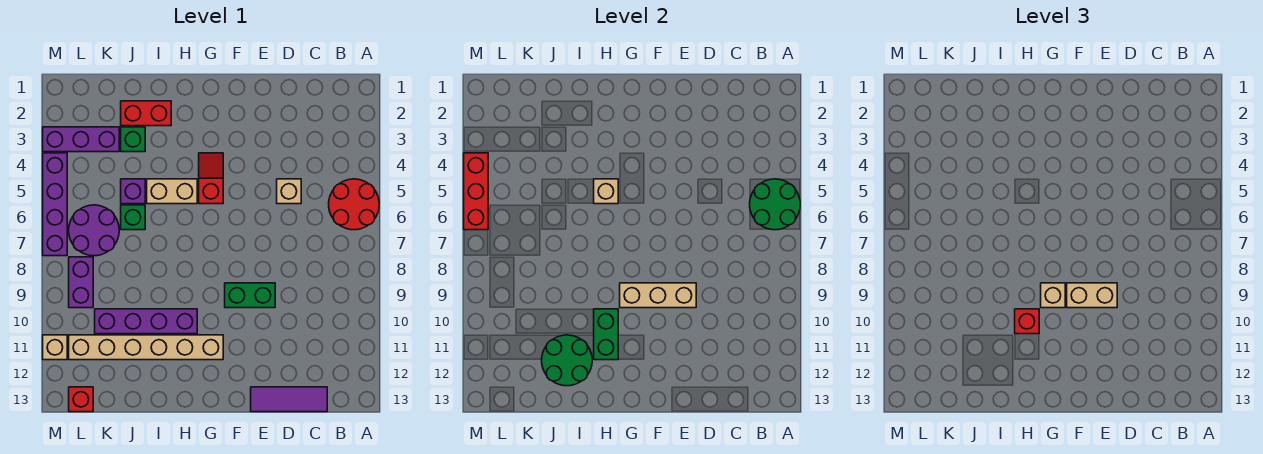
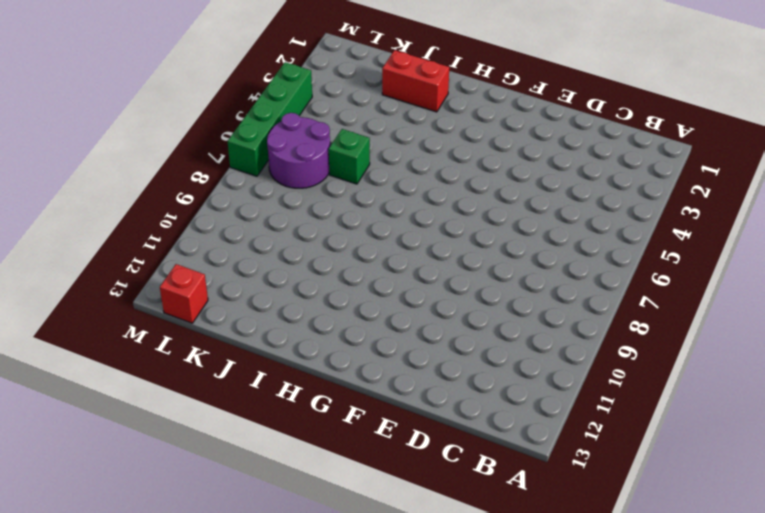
green 1x4 brick [228,62,312,176] -> purple 1x4 brick [43,153,67,256]
none -> red 2x2 round brick [329,179,379,230]
none -> purple 1x3 tile [251,387,327,412]
none -> tan 1x1 brick [277,179,301,204]

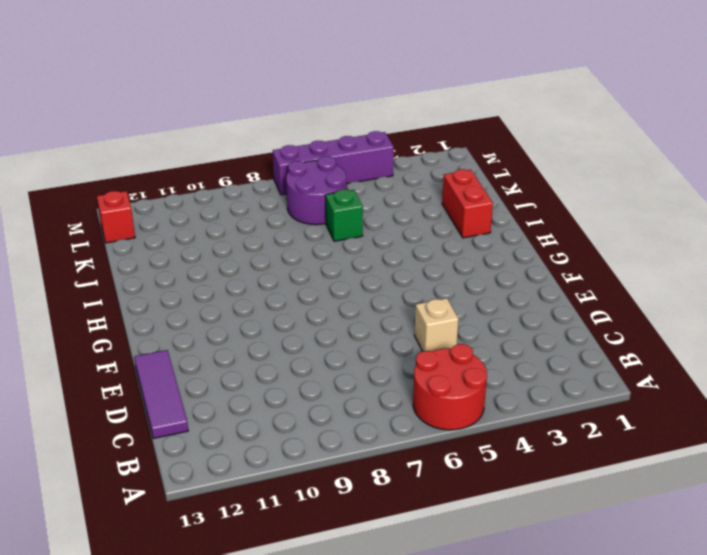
none -> green 1x2 brick [225,283,275,308]
none -> red 1x2 slope [199,153,223,204]
none -> tan 1x6 brick [69,335,223,360]

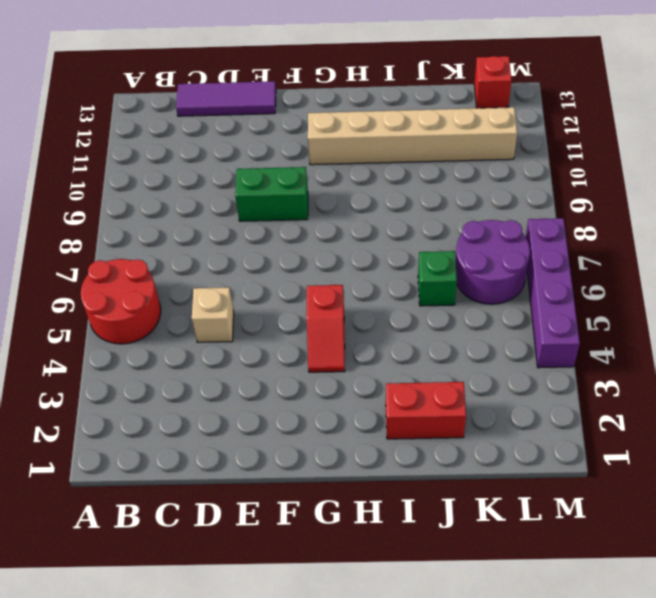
none -> tan 1x2 brick [147,179,197,204]
none -> purple 1x4 brick [95,309,197,334]
none -> green 1x1 brick [121,127,145,152]

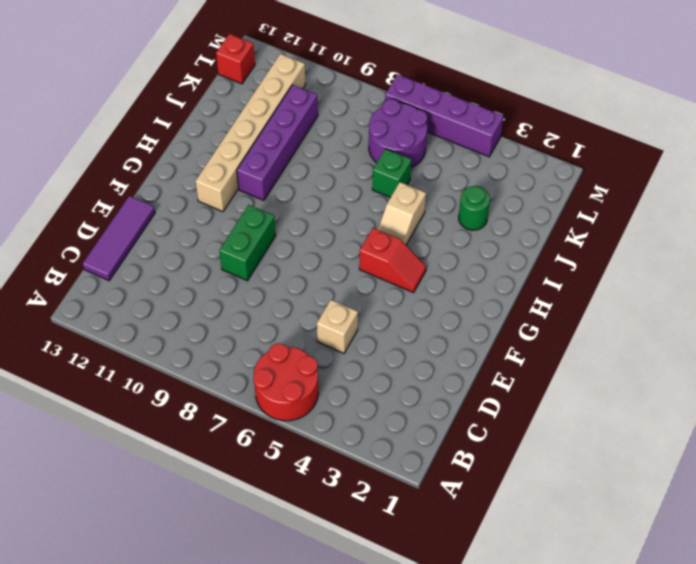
tan 1x2 slope [378,182,426,245] -> tan 1x2 brick [147,179,197,204]
green 1x1 round brick [459,186,490,230] -> green 1x1 brick [121,127,145,152]
none -> red 1x2 brick [121,101,171,126]
none -> purple 1x1 brick [121,179,145,204]
none -> purple 1x3 brick [43,127,119,152]

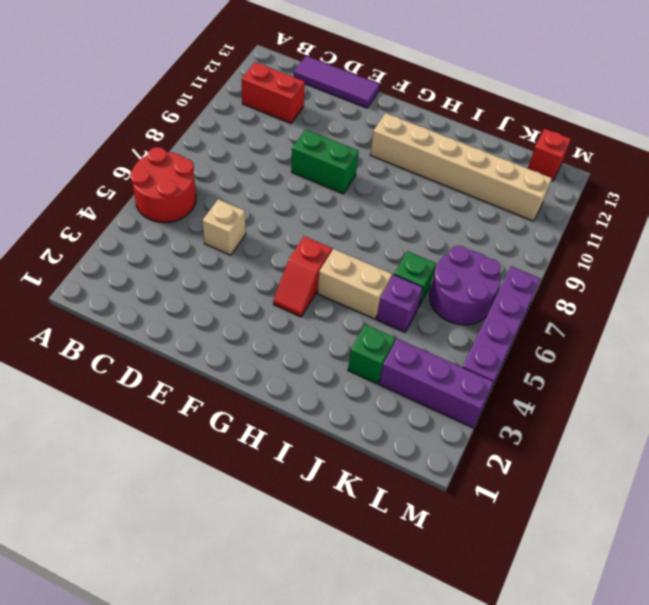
red 1x2 brick [242,62,305,123] -> red 1x2 brick moved to [121,101,171,126]
none -> purple 1x4 brick [95,309,197,334]
none -> purple 1x2 brick [69,257,93,308]
none -> tan 1x1 brick [43,335,67,360]

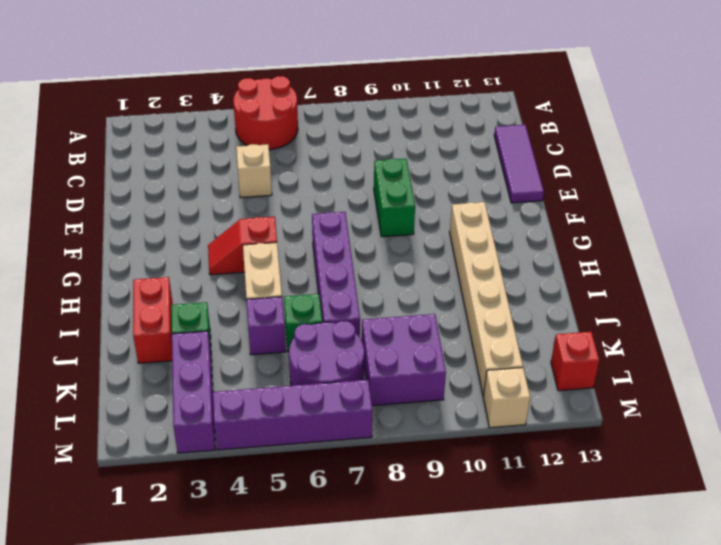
purple 1x4 brick [312,212,360,337] -> purple 1x4 brick moved to [95,309,197,334]
purple 2x2 brick [362,314,446,406] -> purple 1x2 brick [69,257,93,308]
none -> green 2x2 round brick [750,179,800,230]
none -> tan 1x3 brick [620,283,696,308]
none -> tan 1x1 brick [594,179,618,204]

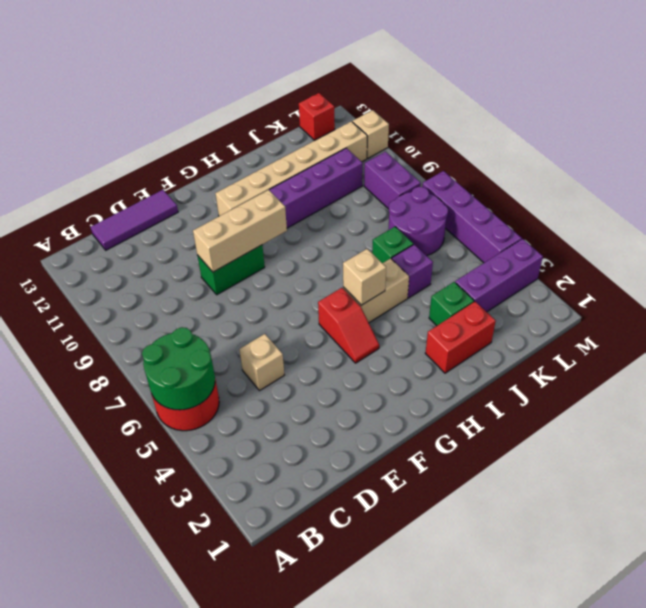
none -> green 1x2 brick [594,309,618,360]
none -> green 2x2 round brick [542,335,592,386]
none -> red 1x3 brick [464,153,488,230]

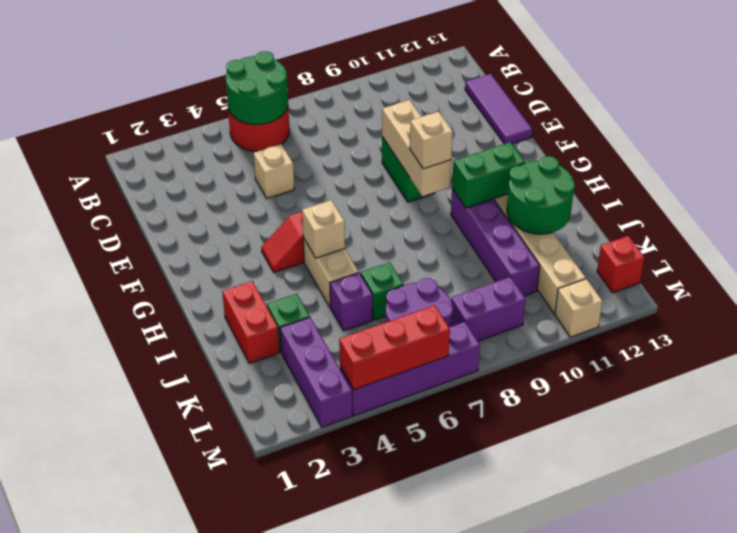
none -> tan 1x2 brick [1067,283,1117,308]
none -> red 1x1 brick [1015,309,1039,334]

